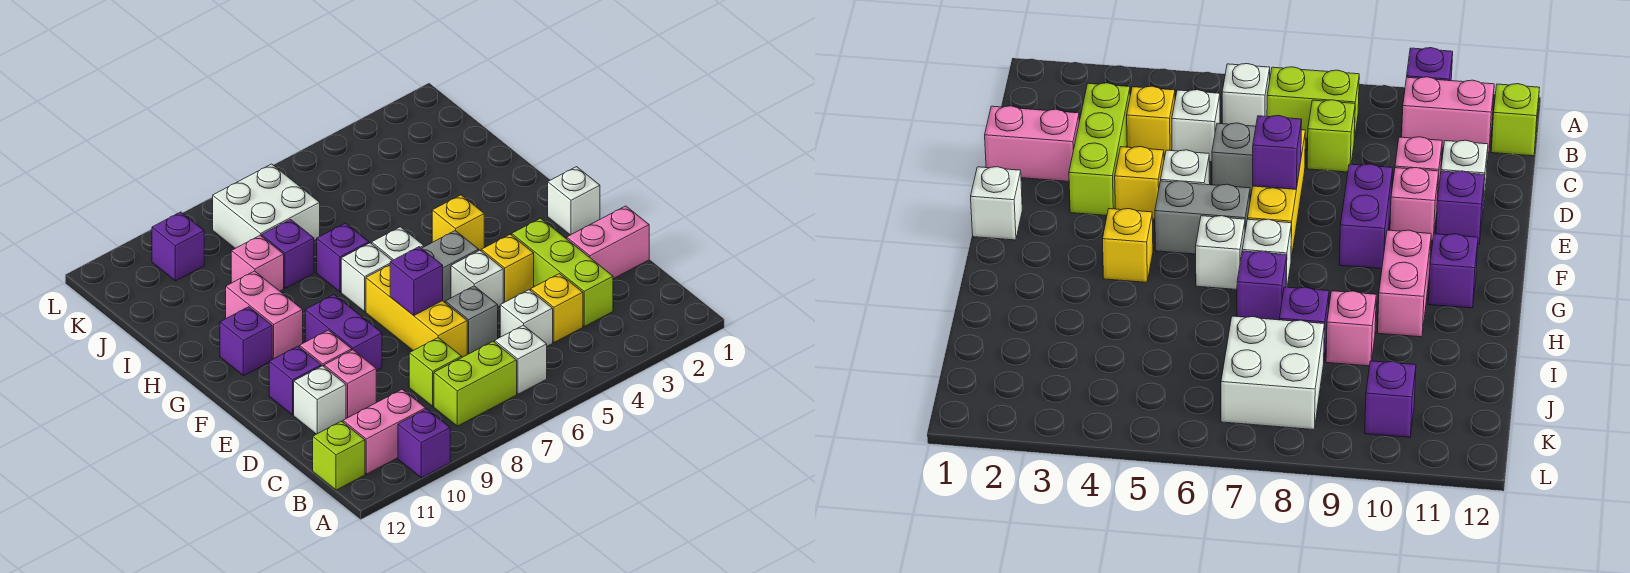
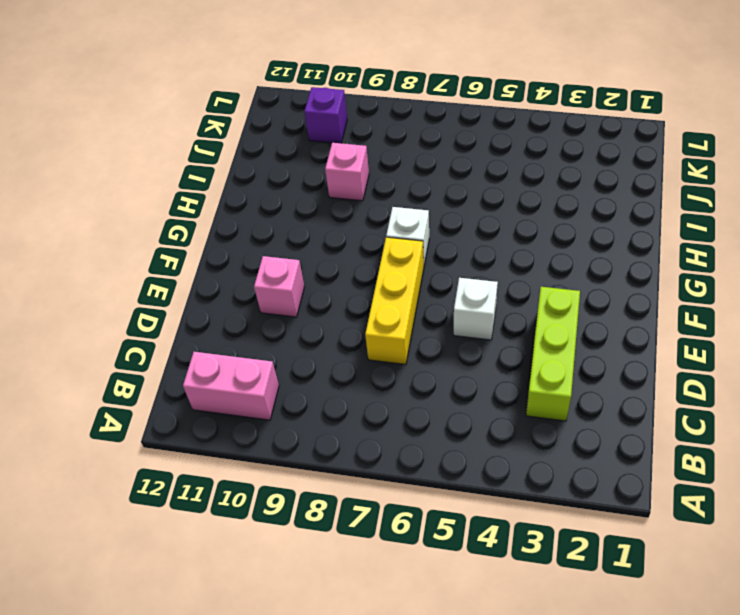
none -> purple 1x1 brick [398,409,450,478]
none -> white 1x1 brick [495,325,547,394]
none -> lime 1x2 brick [434,341,517,426]
none -> lime 1x1 brick [313,421,365,490]

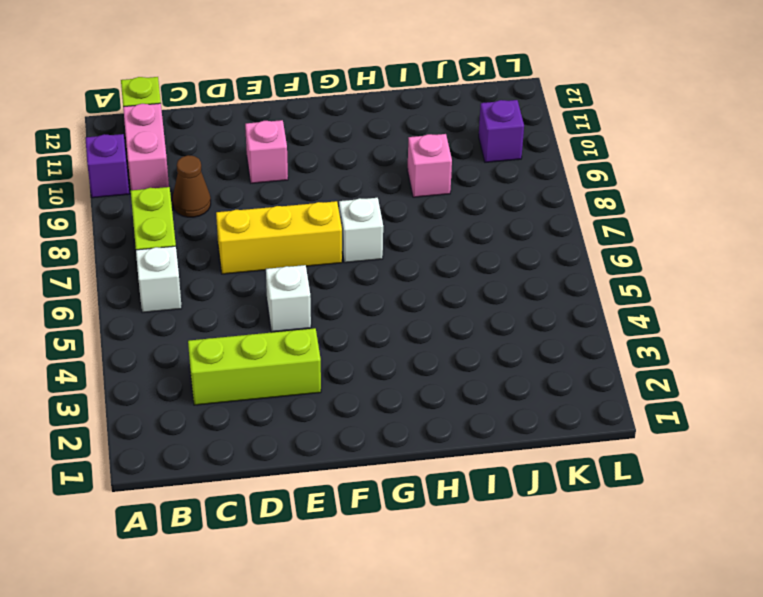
brown 1x1 cone [172,155,211,217] -> none
none -> yellow 1x1 brick [531,274,583,342]
none -> white 1x1 brick [500,290,553,346]
none -> lime 1x1 brick [409,338,462,406]
none -> pink 1x2 brick [567,206,649,279]

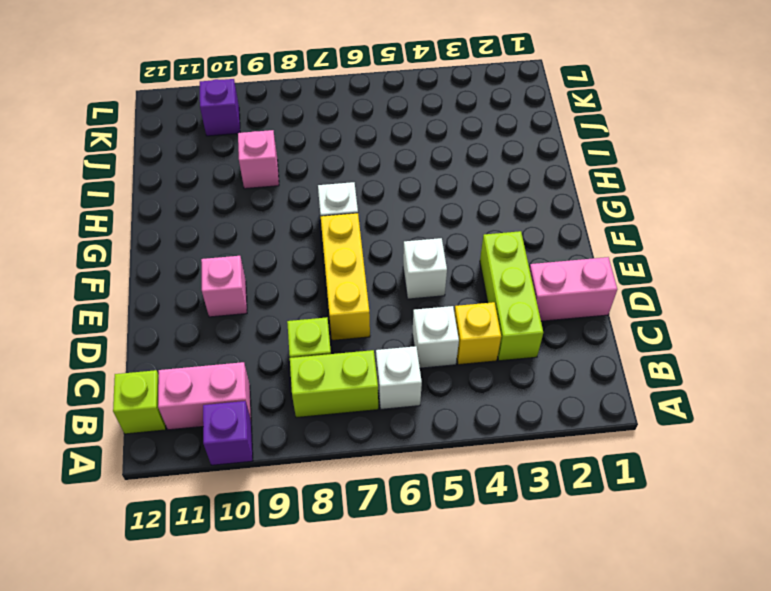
none -> grey 1x1 brick [445,286,498,354]
none -> pink 1x1 brick [324,350,376,418]
none -> white 1x1 brick [294,366,346,434]
none -> yellow 1x1 brick [481,234,534,302]

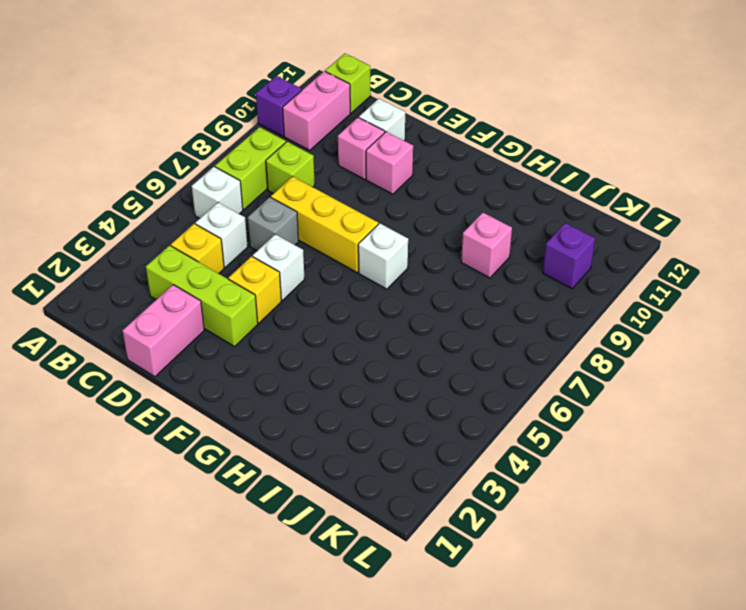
none -> purple 1x2 brick [305,295,382,371]
none -> purple 1x1 brick [269,346,321,415]
none -> white 1x1 brick [548,167,600,235]
none -> grey 1x2 brick [422,231,479,302]

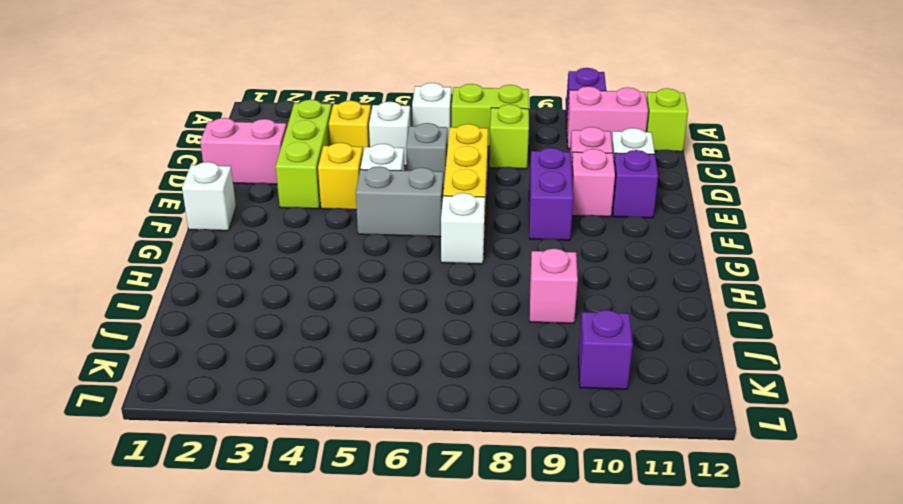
none -> yellow 1x1 brick [432,195,484,251]
none -> white 1x1 brick [372,227,424,261]
none -> pink 1x2 brick [226,271,303,359]
none -> purple 1x1 brick [220,307,272,376]

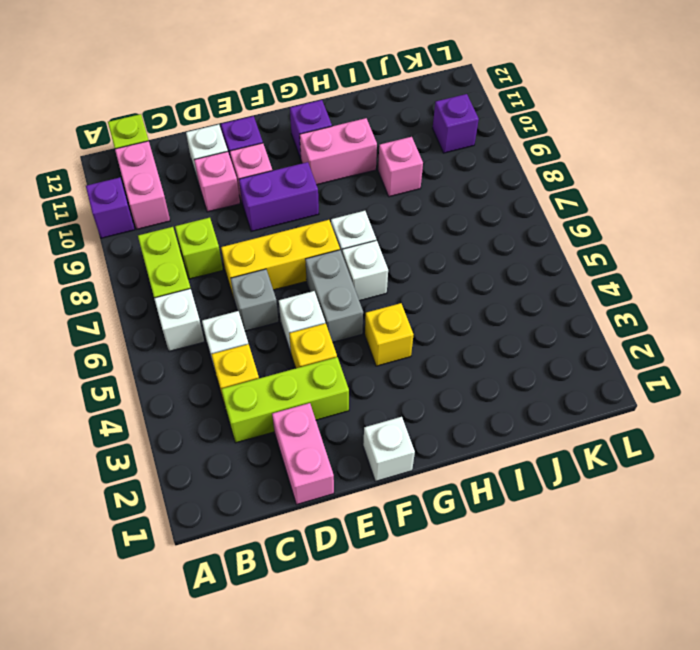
none -> purple 1x1 brick [317,223,369,292]
none -> purple 1x1 brick [262,219,314,288]
none -> white 2x2 brick [213,164,320,248]
none -> purple 1x1 brick [390,247,443,315]

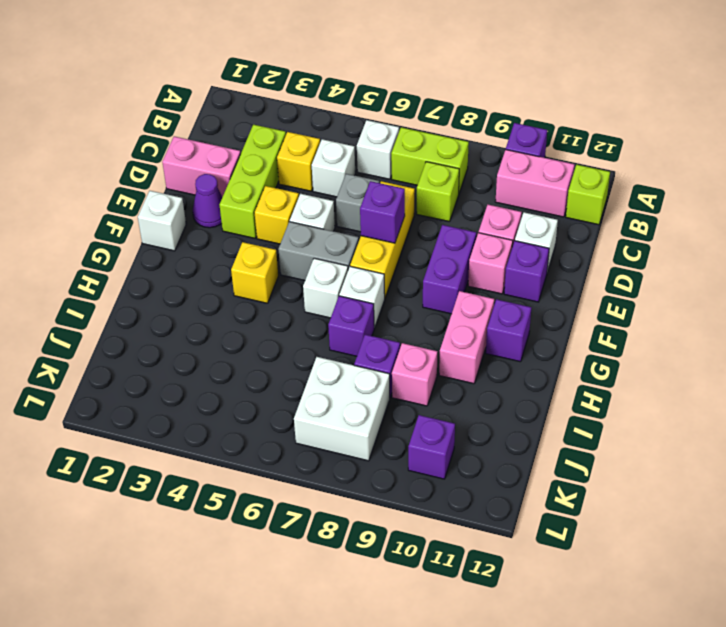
purple 1x1 cone [193,174,222,228] -> none

